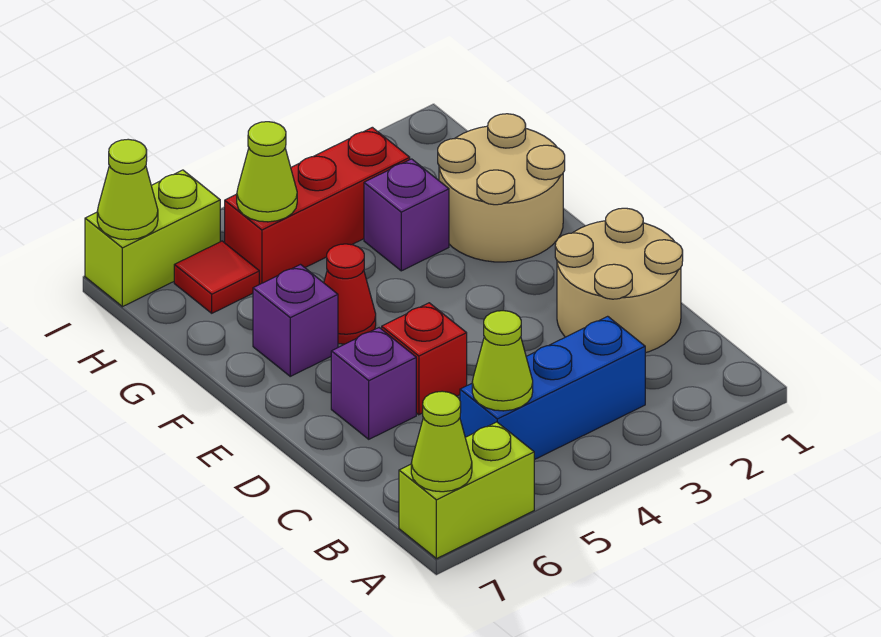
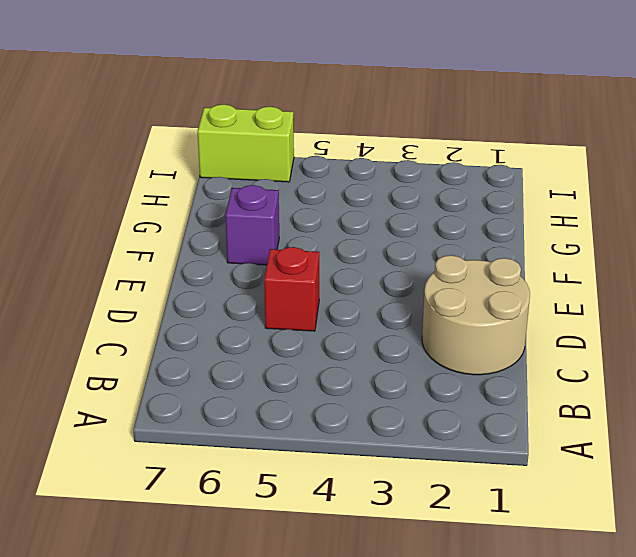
none -> lime 1x2 brick [399,422,534,559]
none -> blue 1x3 brick [460,316,645,460]
none -> purple 1x1 brick [331,328,416,439]

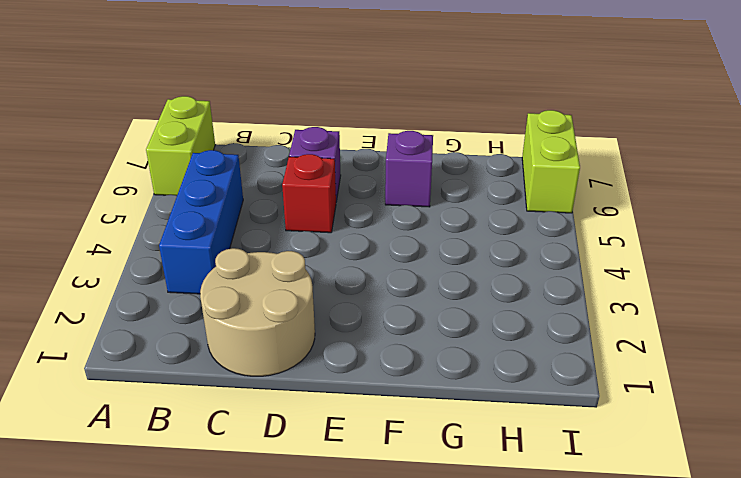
none -> tan 2x2 round brick [438,114,565,262]
none -> red 1x1 cone [324,244,376,344]
none -> purple 1x1 brick [364,159,449,271]

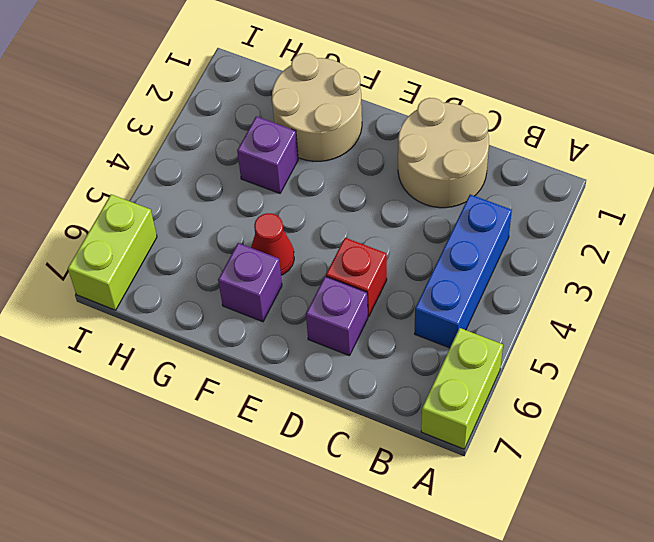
none -> red 1x3 brick [225,127,410,284]
none -> red 1x1 tile [174,241,259,313]
none -> lime 1x1 cone [411,391,472,492]

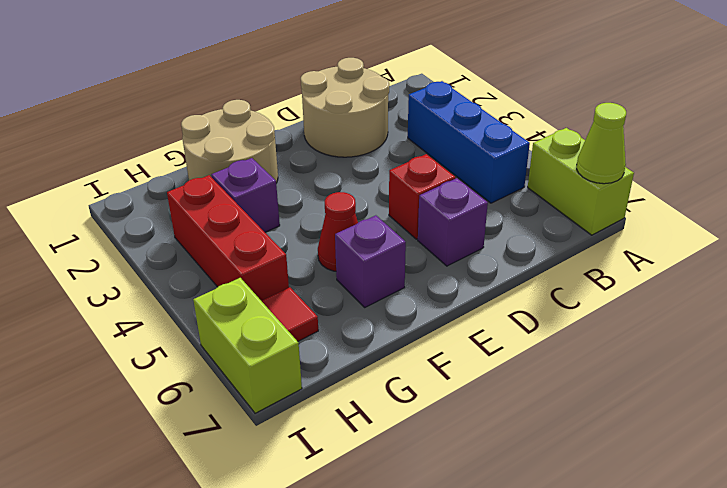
none -> lime 1x1 cone [472,311,533,411]
none -> lime 1x1 cone [237,122,297,222]
none -> lime 1x1 cone [97,139,158,240]

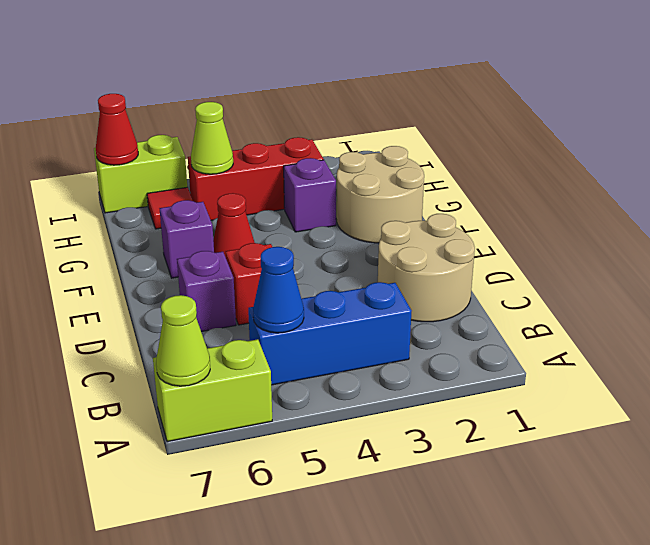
blue 1x1 cone [253,247,304,333] -> lime 1x1 cone [472,311,533,411]
red 1x1 cone [96,94,138,165] -> lime 1x1 cone [97,139,158,240]

